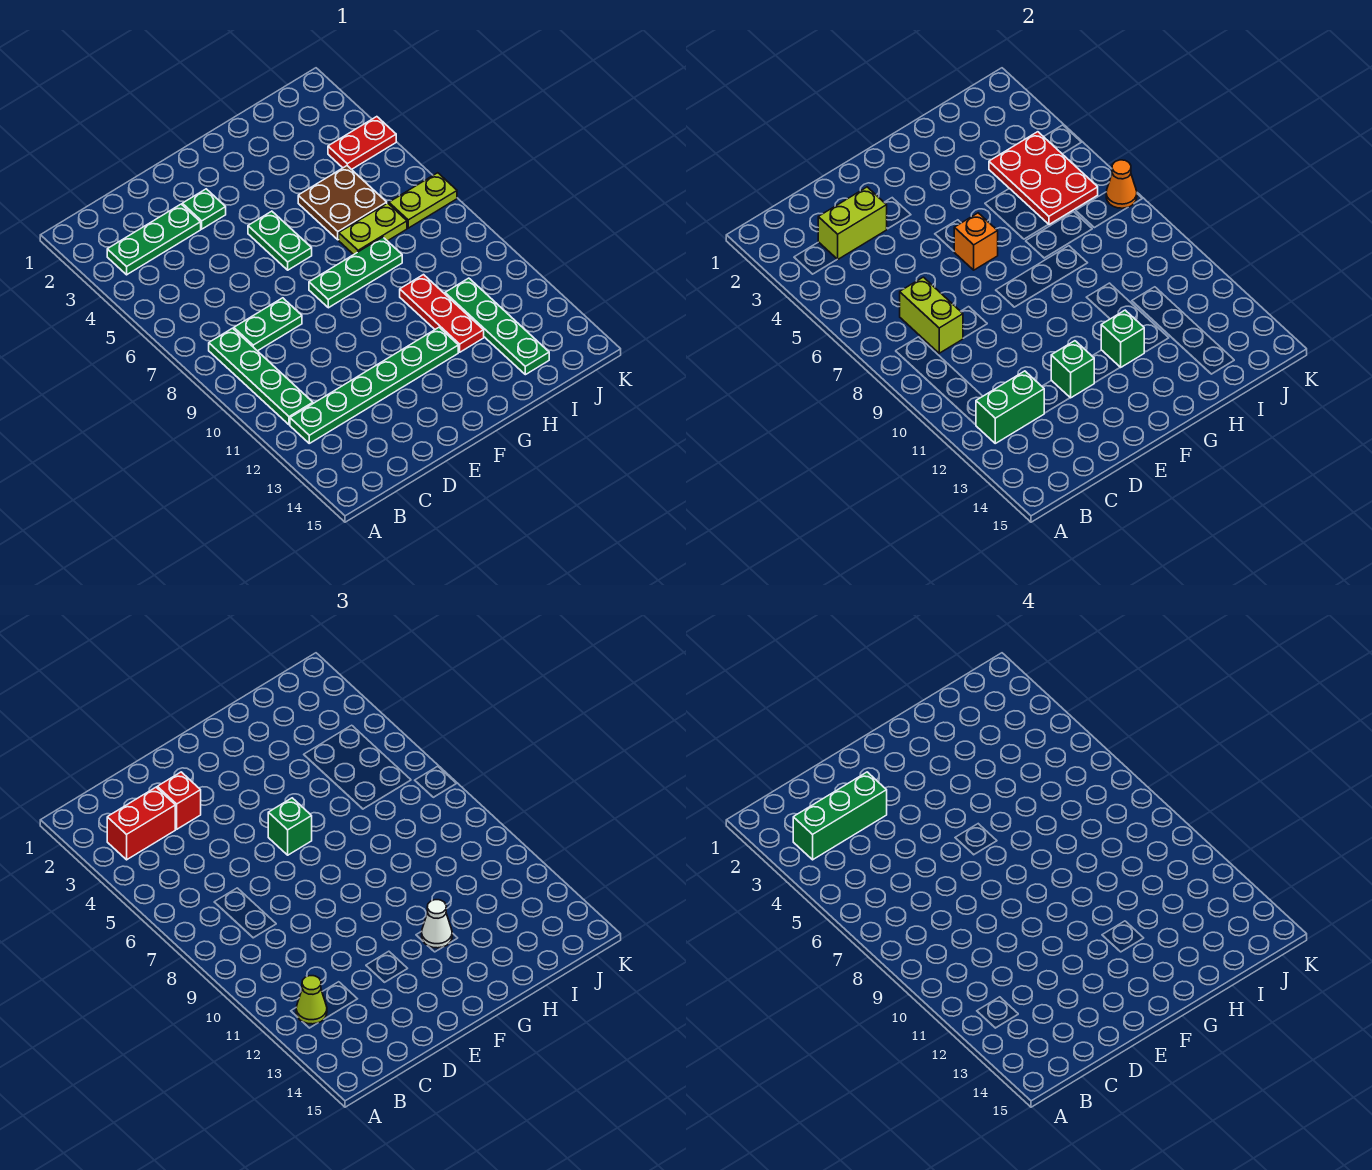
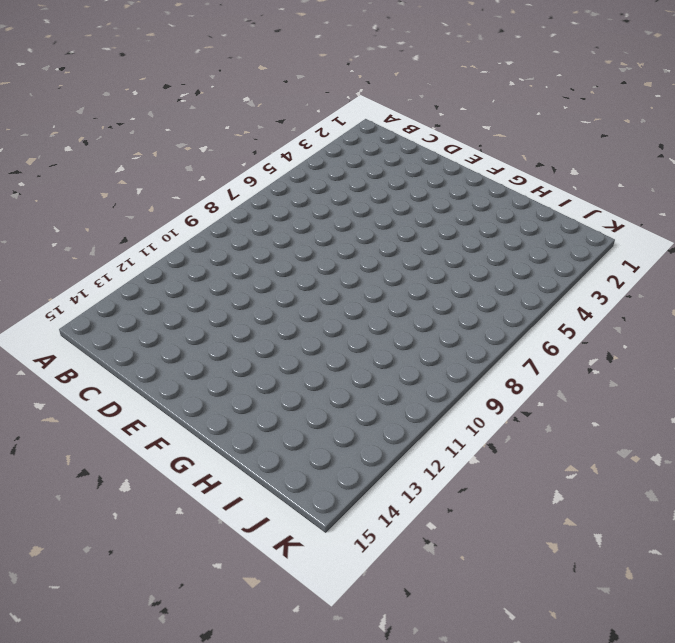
none -> green 1x3 plate [107,204,201,275]
none -> green 1x4 plate [209,328,313,425]
none -> green 1x6 plate [290,327,458,443]

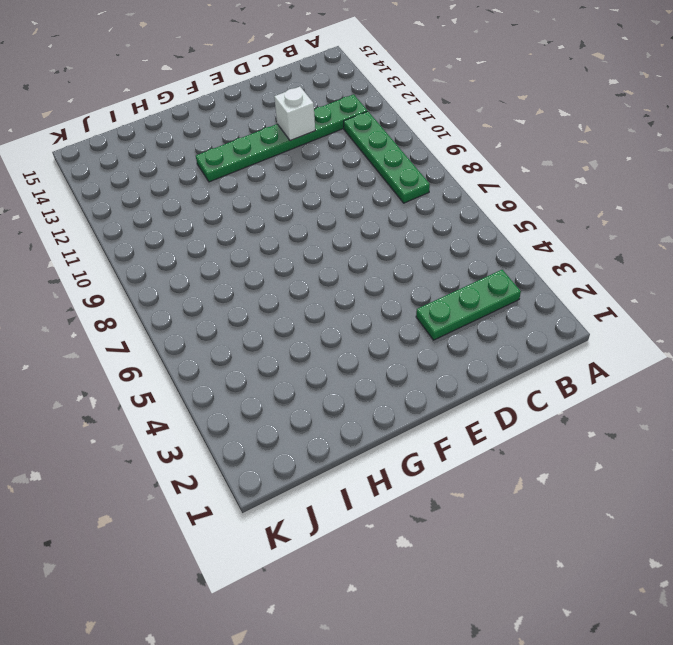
white 1x1 brick [274,87,315,141] -> none
none -> green 1x2 plate [234,298,302,351]
none -> green 1x1 plate [182,189,226,229]
none -> green 1x2 plate [248,211,312,270]

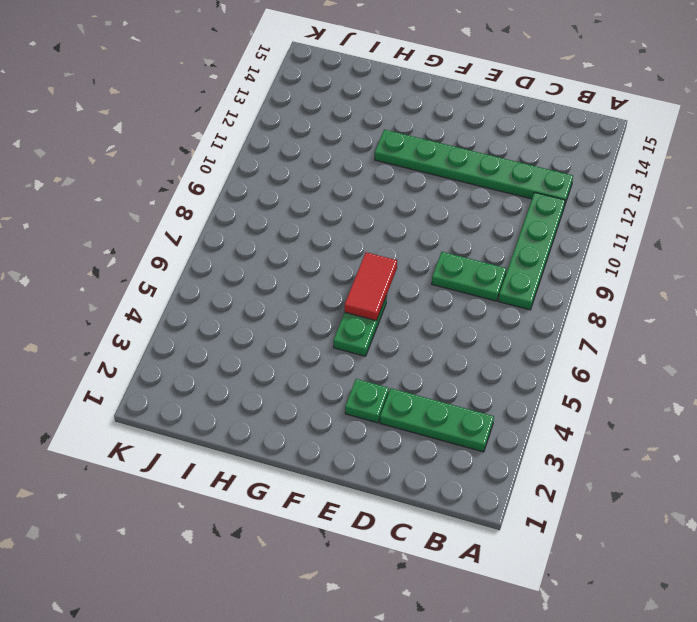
red 1x2 tile [345,252,397,321] -> orange 1x1 brick [954,213,998,270]
none -> green 1x3 plate [309,237,402,308]
none -> brown 2x2 plate [298,166,387,240]
none -> lime 1x2 plate [339,203,407,255]

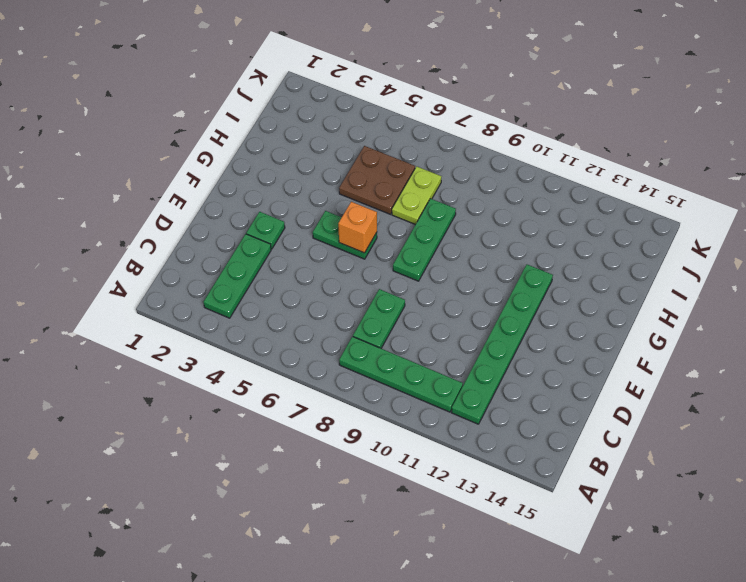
none -> red 1x3 plate [400,275,484,352]
none -> green 1x4 plate [445,278,549,375]
none -> red 1x2 plate [328,117,396,170]

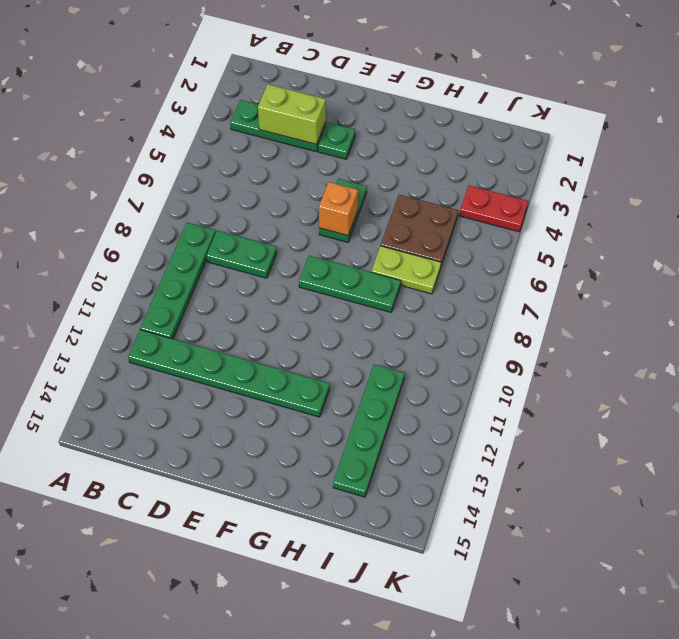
none -> red 1x3 plate [400,275,484,352]
none -> lime 1x2 plate [389,173,457,228]
none -> green 1x2 brick [976,371,1044,443]

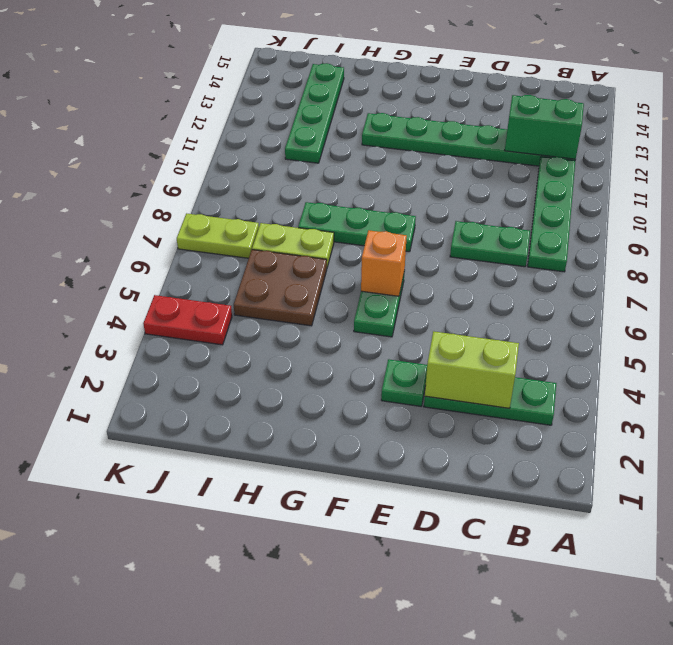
none -> red 1x3 plate [400,275,484,352]
none -> lime 1x2 brick [900,277,963,353]
none -> green 1x1 brick [1051,341,1094,398]

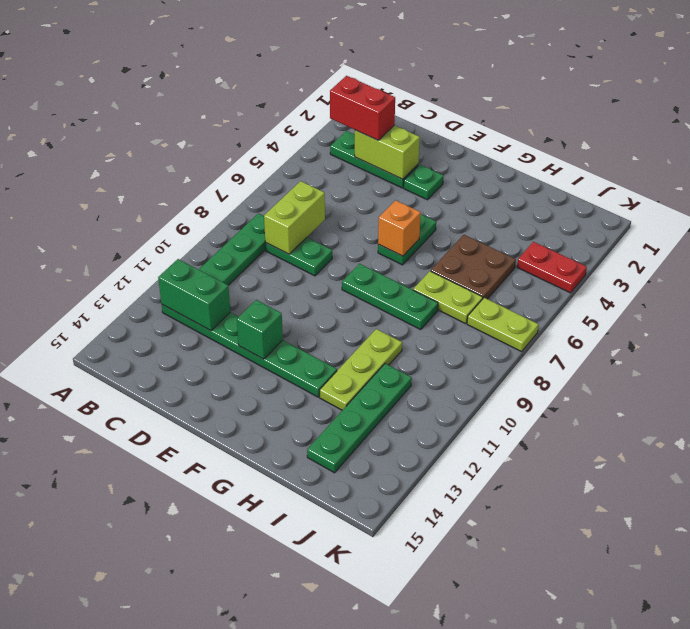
lime 1x3 plate [320,329,402,410] -> red 1x3 plate [400,275,484,352]
none -> green 1x1 brick [1101,310,1144,367]
none -> red 2x3 plate [989,132,1098,225]
none -> orange 1x1 cone [1106,160,1137,208]

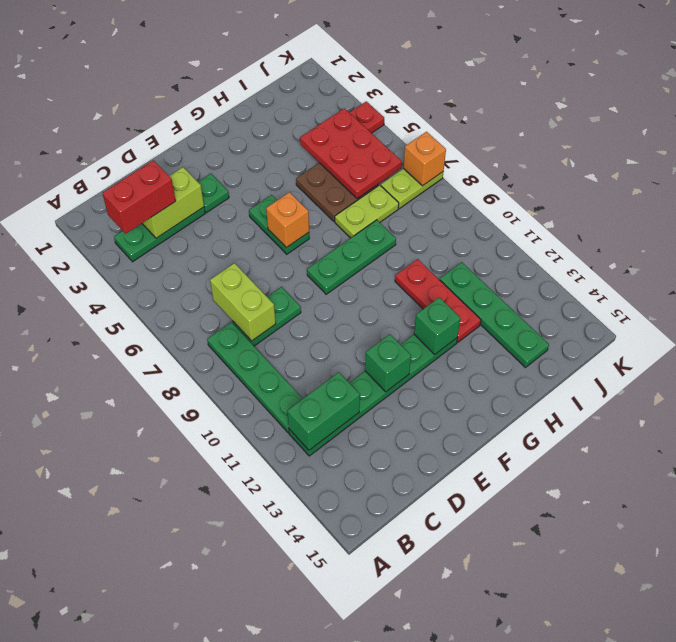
orange 1x1 brick [403,132,446,186] -> orange 1x1 cone [1106,160,1137,208]
none -> lime 1x1 cone [296,976,327,1024]
none -> red 1x1 brick [157,772,201,829]
none -> green 1x1 brick [268,798,312,855]

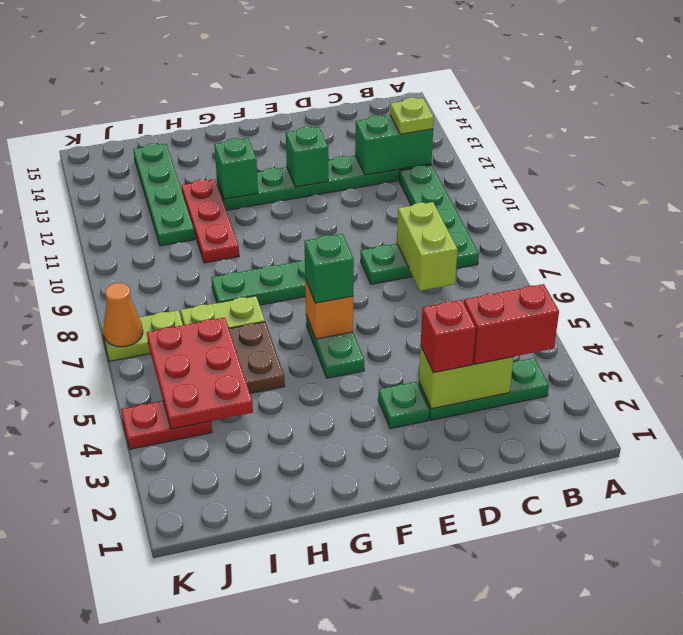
lime 1x1 plate [390,98,434,134] -> lime 1x1 cone [296,976,327,1024]
none -> white 1x1 cone [422,900,452,948]
none -> green 1x3 brick [793,772,887,860]

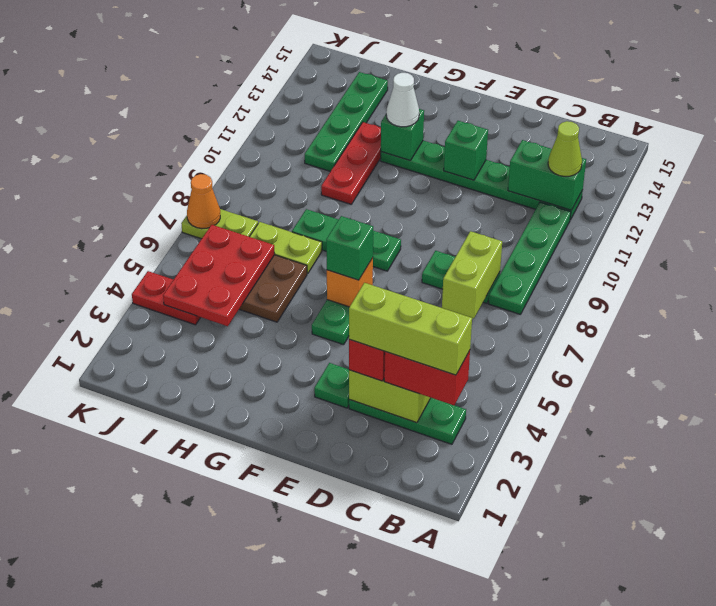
lime 1x3 brick [349,283,472,375] -> green 1x3 brick [793,772,887,860]

